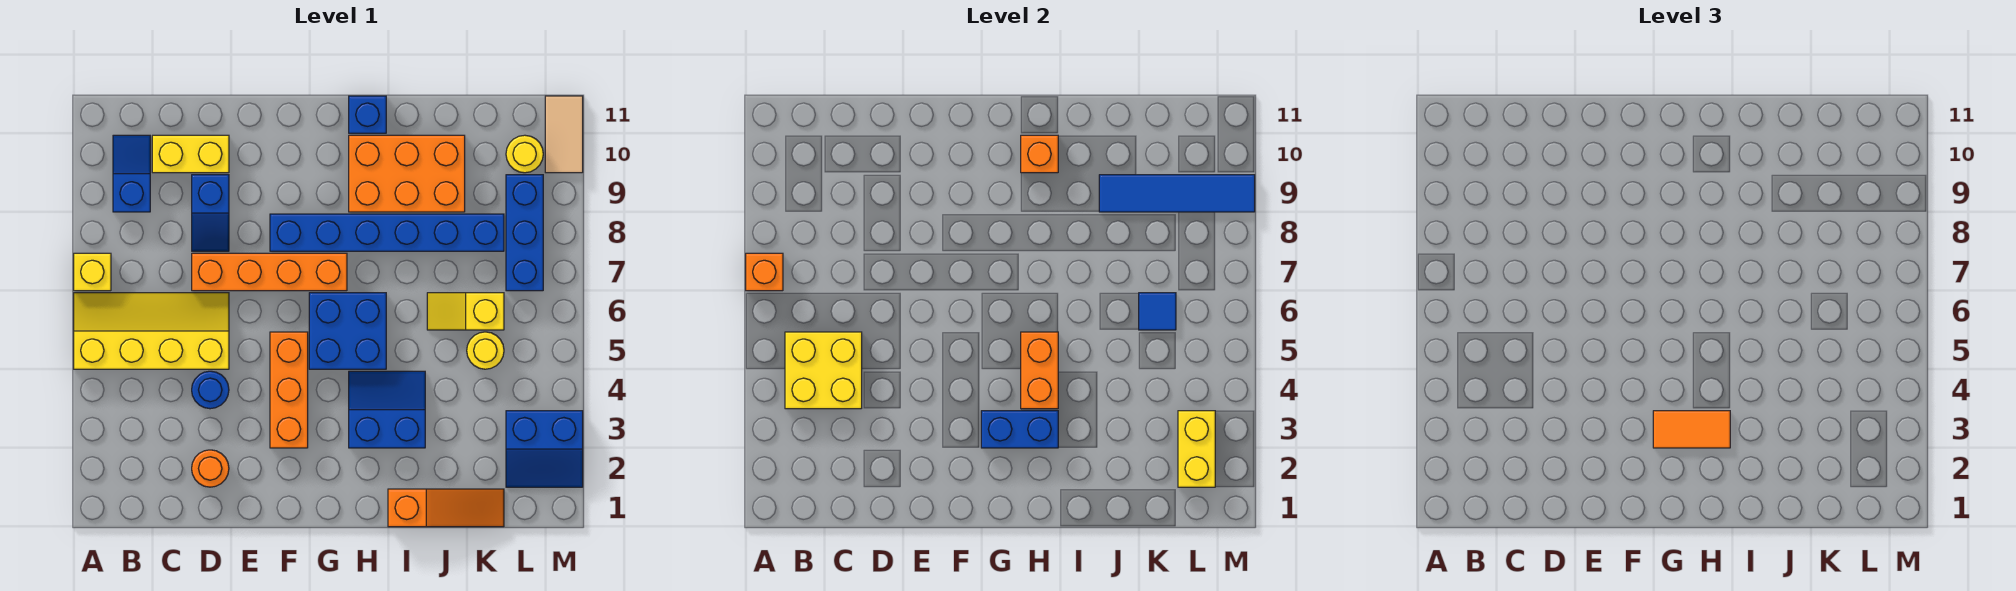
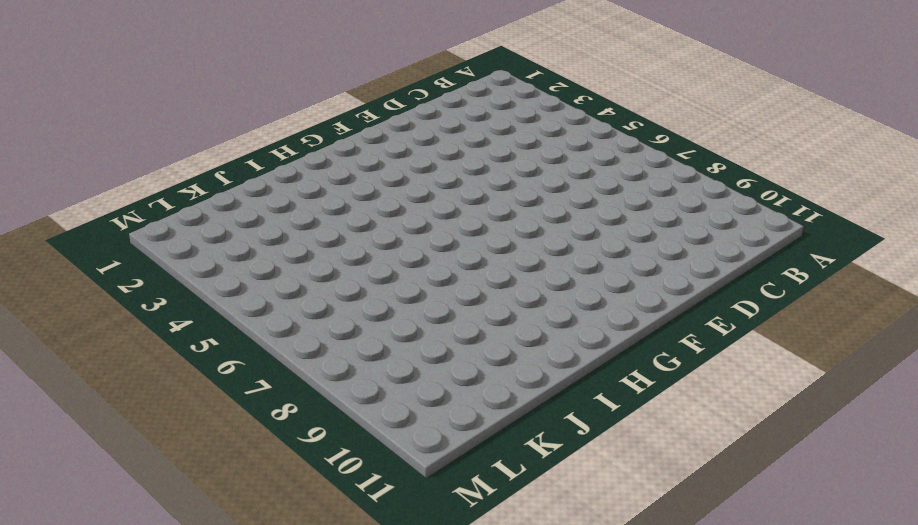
none -> yellow 2x4 slope [74,293,229,369]
none -> yellow 1x1 brick [74,253,111,291]
none -> blue 1x2 slope [113,135,150,212]
none -> yellow 1x2 brick [152,135,229,173]

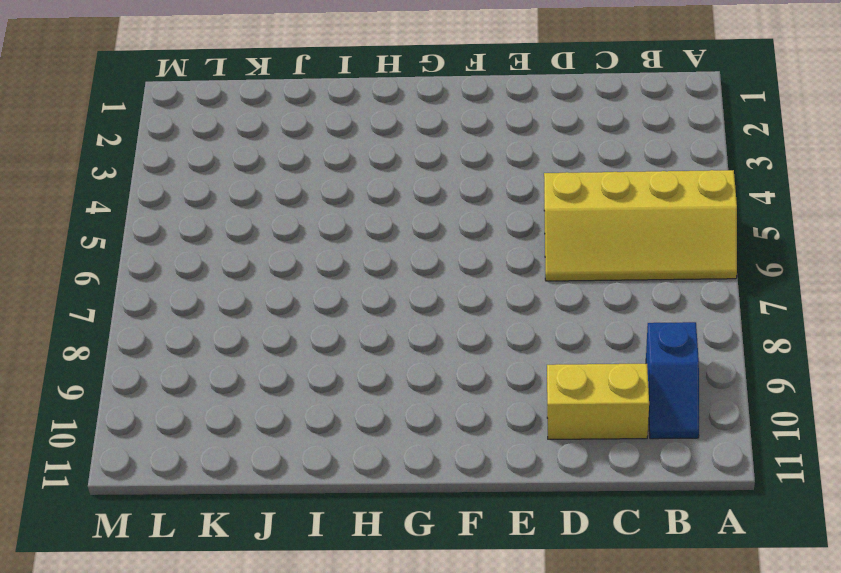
none -> yellow 1x1 brick [74,253,111,291]
none -> orange 1x1 round brick [192,450,229,487]
none -> blue 1x1 round brick [192,371,229,409]
none -> orange 1x4 brick [192,253,347,291]

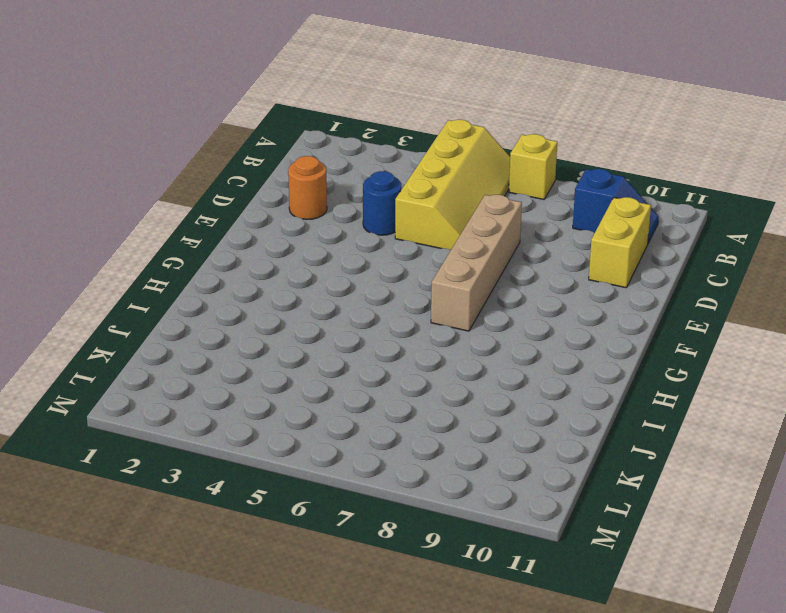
tan 1x4 brick [431,195,522,331] -> orange 1x4 brick [192,253,347,291]
none -> blue 1x2 slope [192,175,229,251]
none -> orange 1x3 brick [270,332,308,448]
none -> blue 1x6 brick [270,214,504,251]
none -> blue 2x2 brick [309,293,386,369]

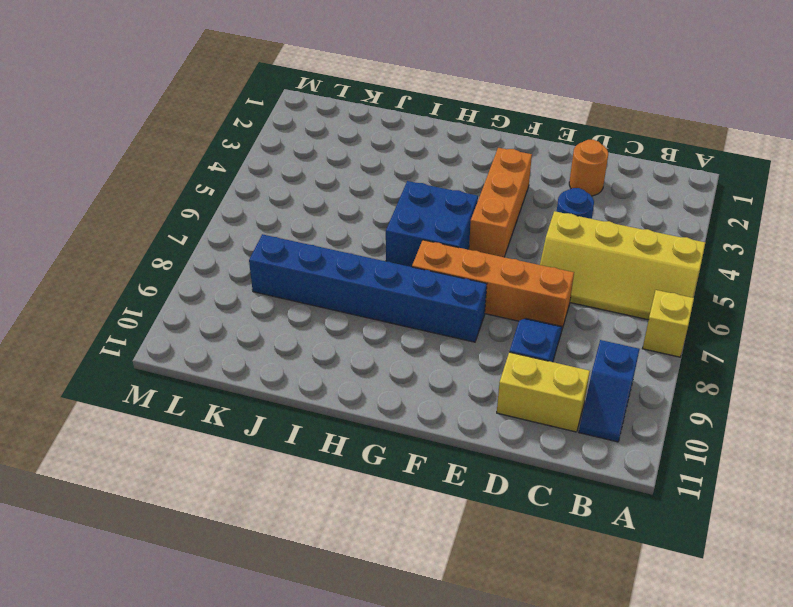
none -> blue 2x2 slope [349,371,425,448]
none -> orange 2x3 brick [349,135,465,212]
none -> blue 1x1 brick [349,96,386,133]
none -> orange 1x3 slope [388,489,504,527]

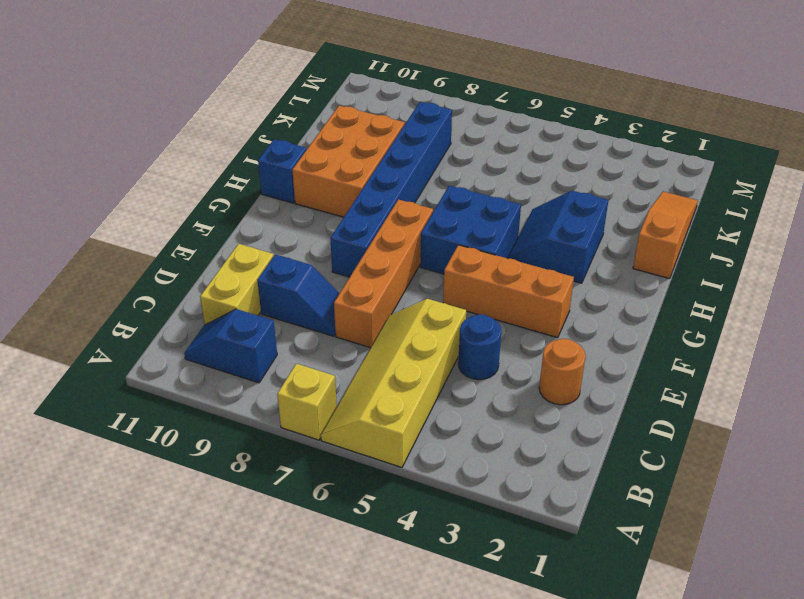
none -> yellow 1x2 slope [427,293,504,330]
none -> yellow 1x1 round brick [467,332,504,369]
none -> blue 2x2 slope [506,411,583,487]
none -> blue 1x3 brick [506,175,543,291]

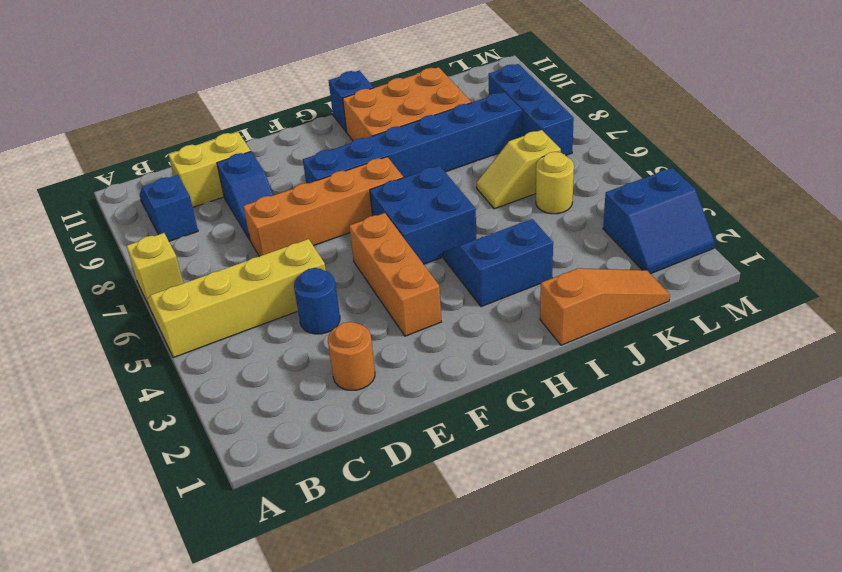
none -> yellow 1x1 round brick [506,135,543,173]
none -> tan 1x2 tile [545,96,583,173]
none -> orange 1x1 brick [746,253,783,291]
none -> yellow 2x2 brick [785,332,862,409]

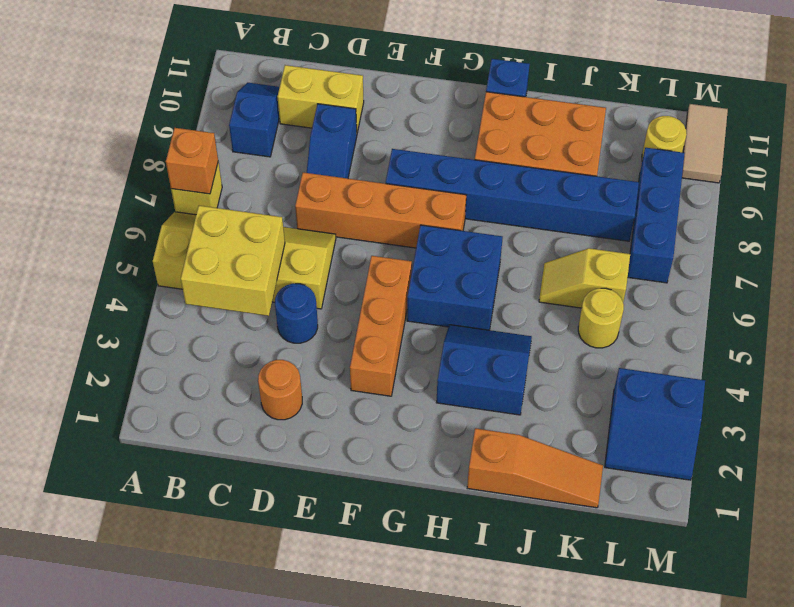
none -> blue 1x2 brick [981,411,1058,448]
none -> orange 1x2 brick [1021,332,1058,409]
none -> orange 1x1 brick [1021,135,1058,173]
none -> blue 1x4 tile [1099,175,1255,212]

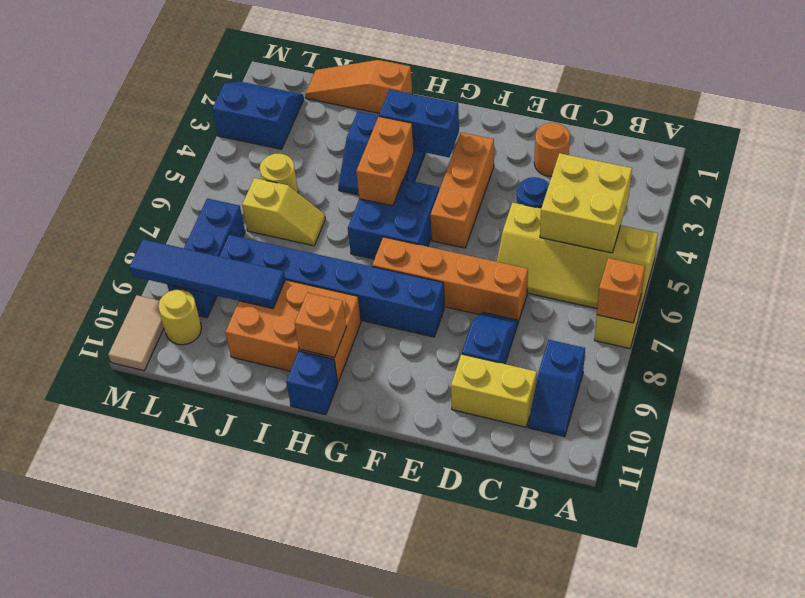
none -> blue 1x1 tile [1139,293,1176,330]
none -> yellow 1x2 brick [1178,411,1215,487]
none -> orange 1x2 tile [1653,411,1730,448]

